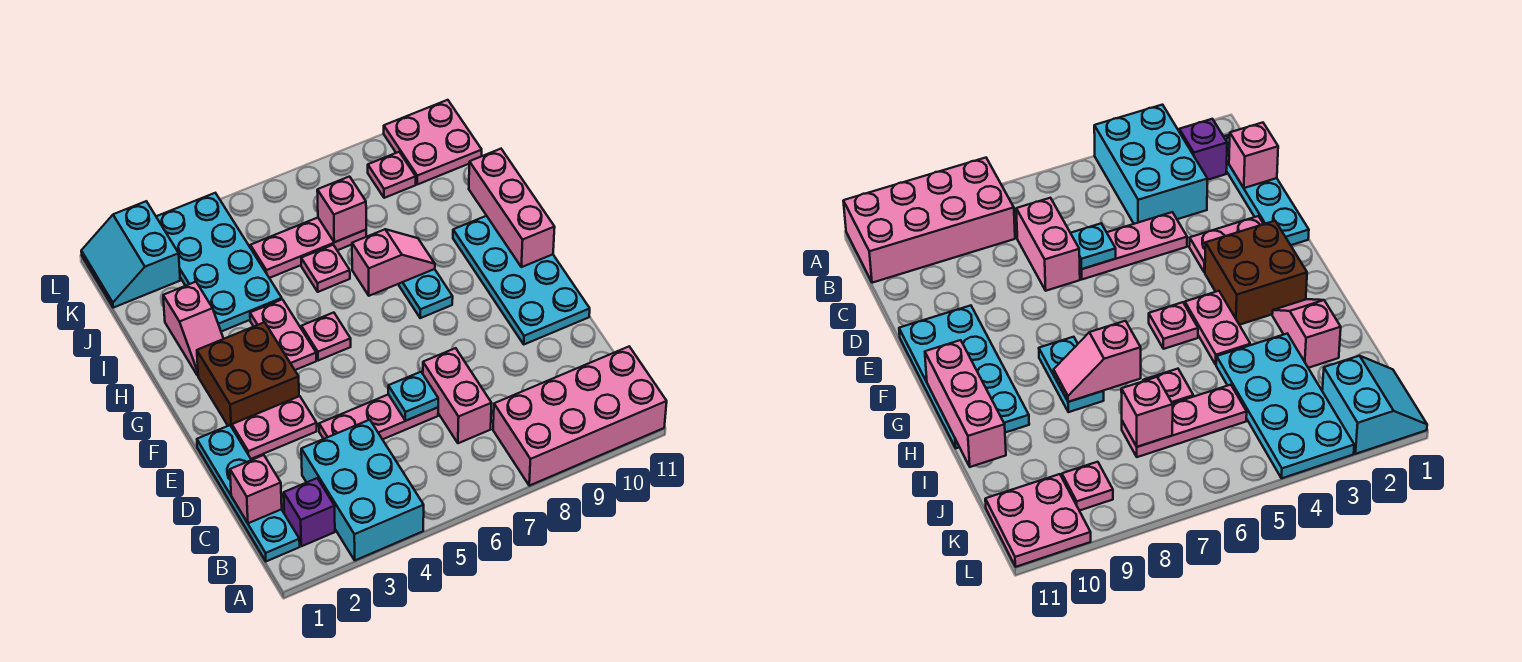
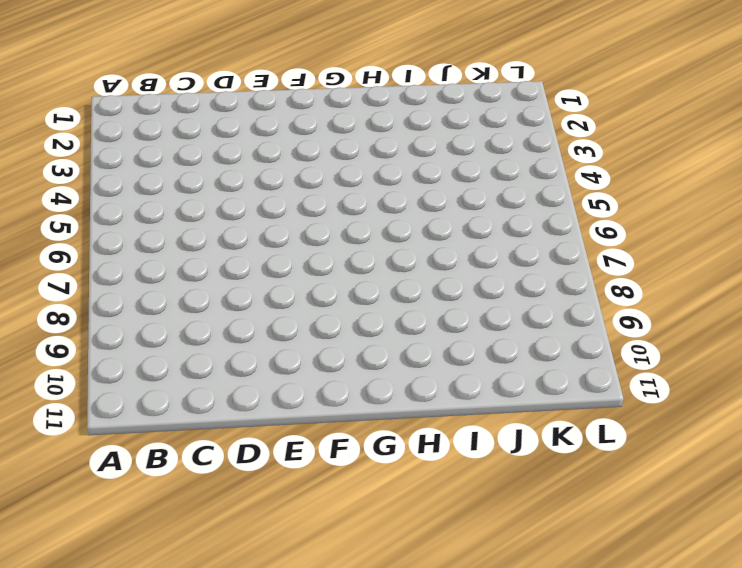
none -> cyan 2x3 brick [301,420,424,560]
none -> pink 2x4 brick [493,347,667,486]
none -> cyan 1x4 plate [197,425,300,561]

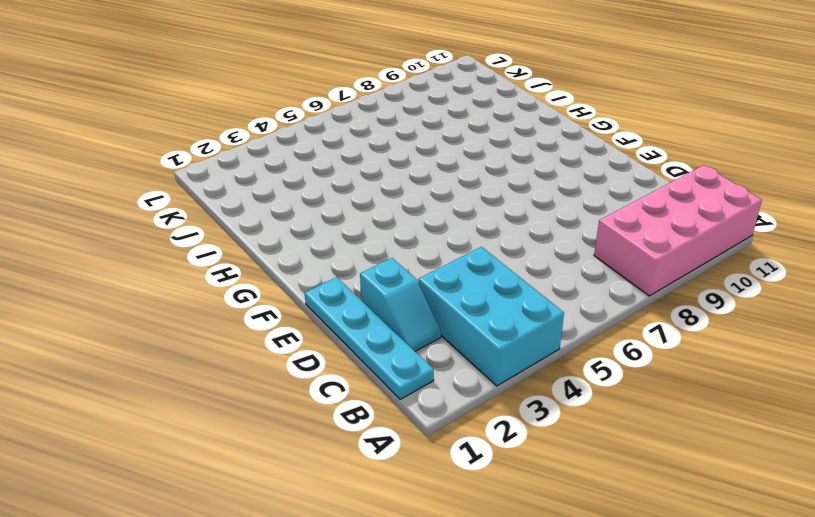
cyan 1x2 slope [360,258,441,351] -> none
none -> purple 1x1 brick [284,478,335,546]
none -> pink 1x2 brick [423,348,491,443]
none -> pink 1x3 plate [319,394,438,439]

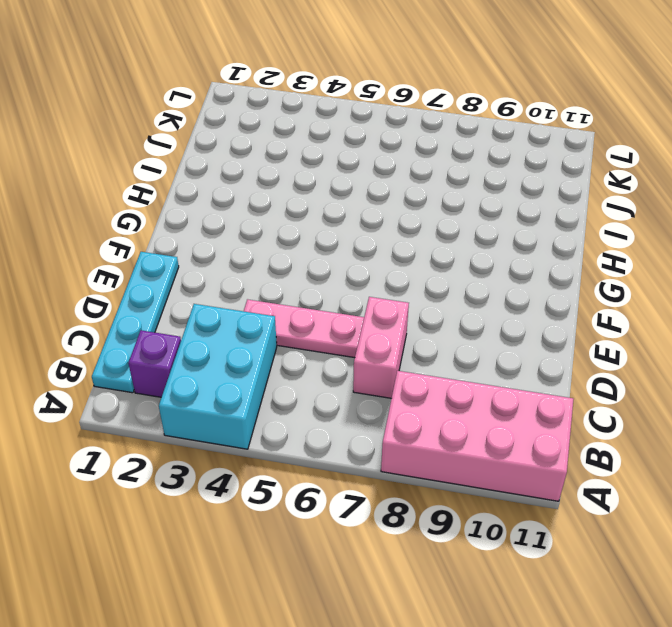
none -> pink 1x2 plate [232,396,317,459]
none -> cyan 2x4 plate [453,216,590,344]
none -> brown 2x2 brick [197,322,299,427]

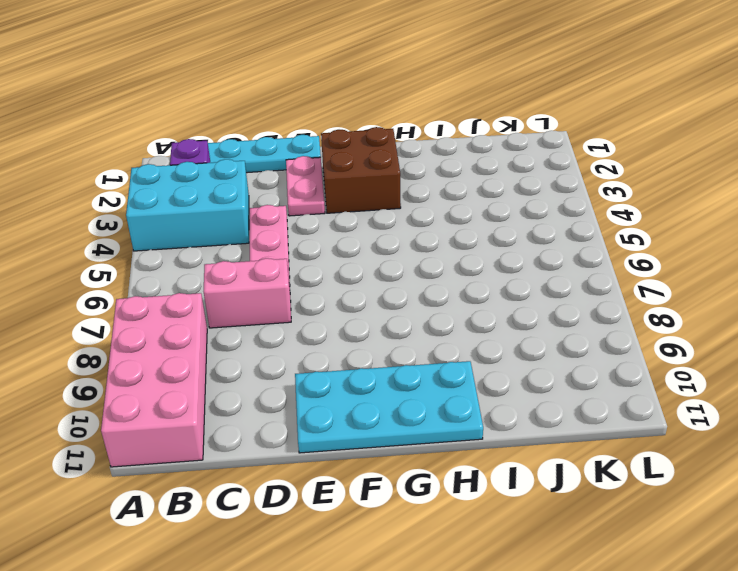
none -> pink 1x2 plate [250,299,316,370]
none -> pink 1x1 plate [301,313,351,361]
none -> cyan 1x2 plate [398,269,453,318]

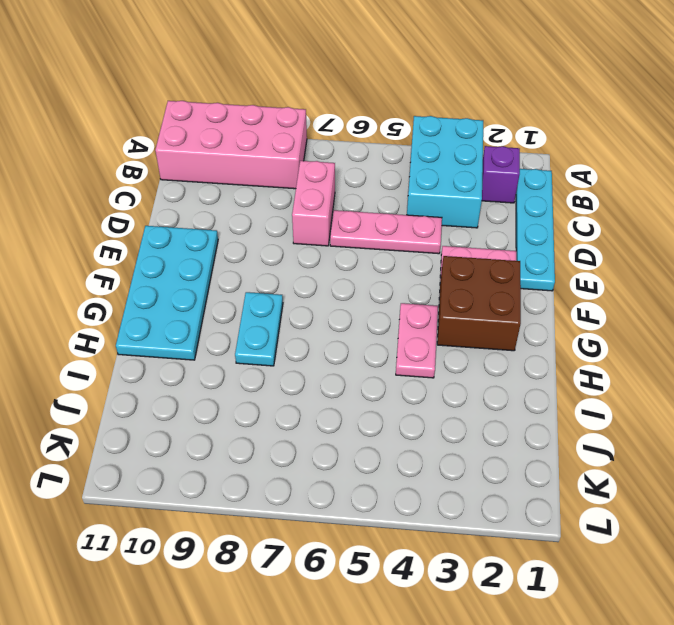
none -> pink 1x1 plate [301,313,351,361]
none -> pink 1x2 slope [163,282,223,376]
none -> cyan 2x4 plate [156,193,282,332]

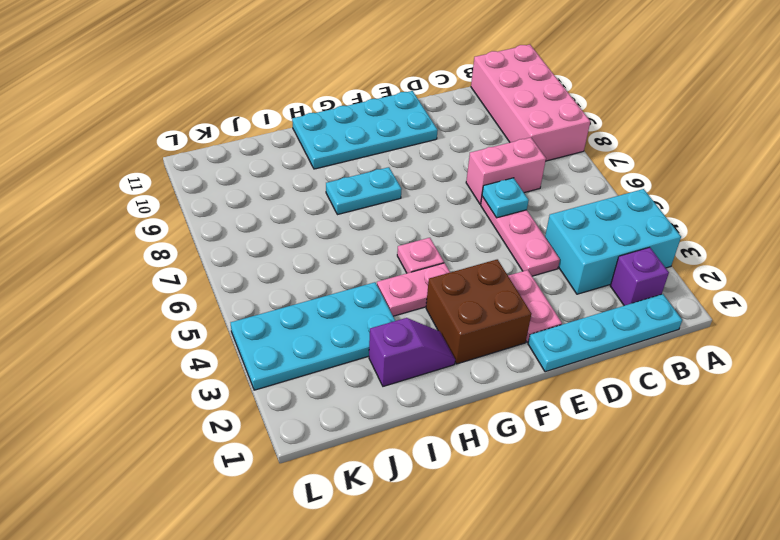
purple 1x2 slope [369,318,455,386] -> pink 1x2 slope [163,282,223,376]
none -> pink 1x1 plate [301,245,350,292]
none -> pink 1x3 plate [250,218,366,278]
none -> cyan 2x2 slope [81,201,180,308]

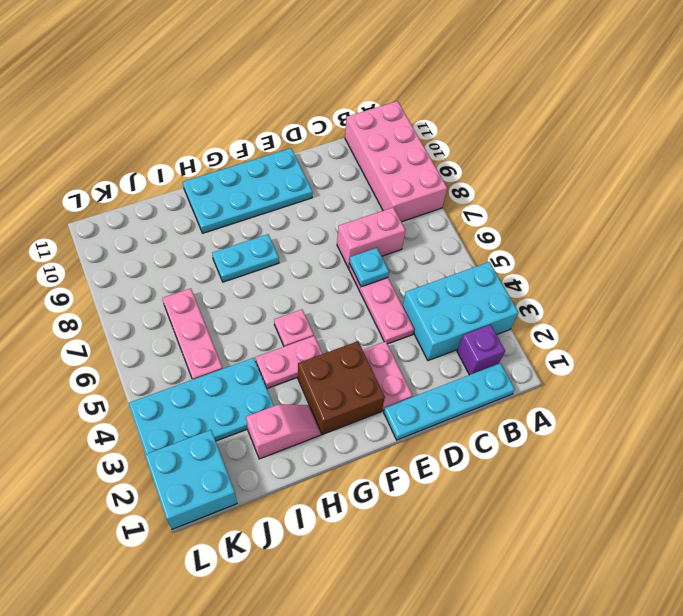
cyan 2x2 brick [145,430,237,529] -> cyan 2x2 slope [81,201,180,308]
none -> pink 1x1 plate [301,245,350,292]
none -> pink 1x1 plate [368,152,416,198]
none -> pink 2x2 plate [384,100,482,184]

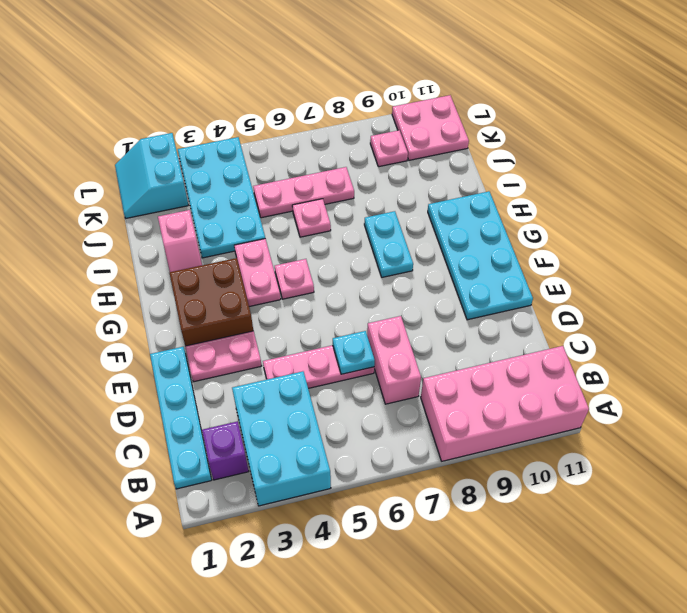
none -> pink 1x1 brick [230,455,282,523]
none -> pink 1x3 brick [469,149,555,267]
none -> pink 1x2 slope [352,229,435,296]

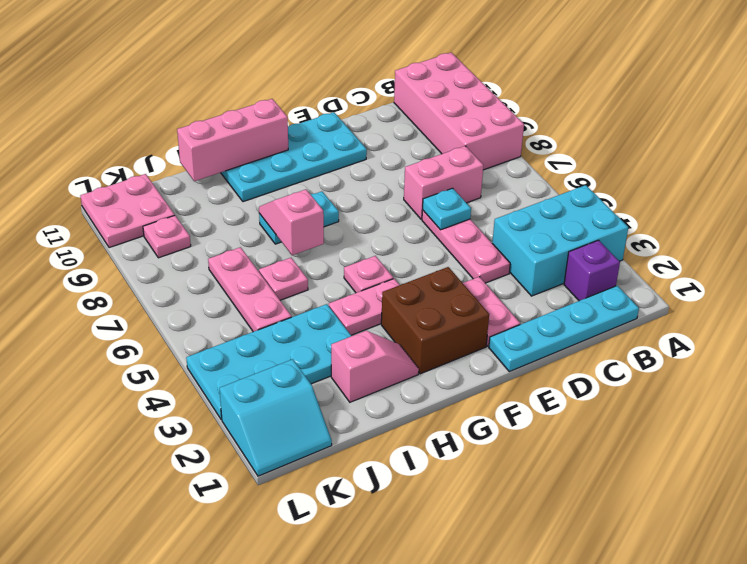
none -> pink 1x1 brick [230,455,282,523]
none -> pink 1x1 brick [317,177,366,242]

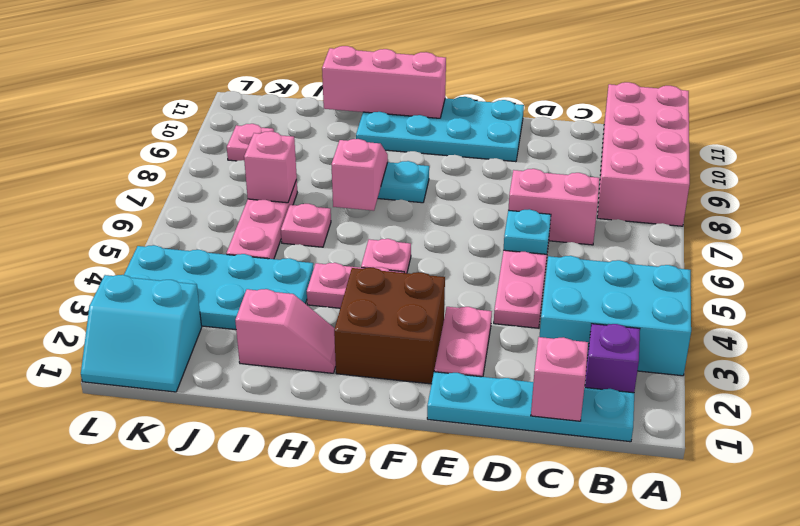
none -> pink 2x2 plate [384,100,482,184]

